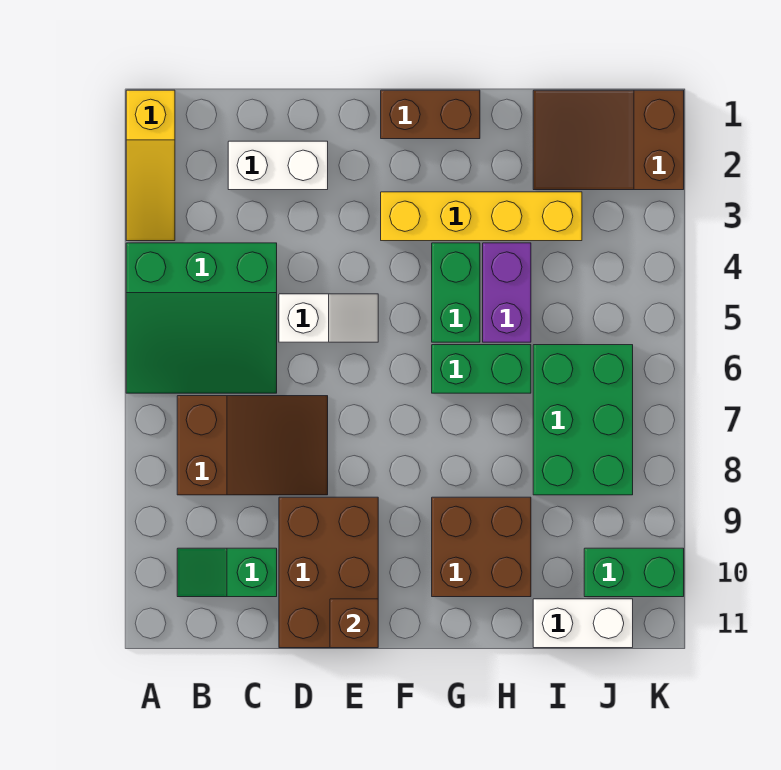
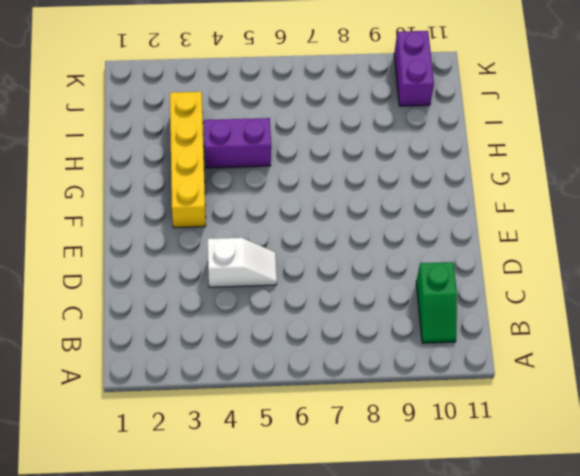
white 1x2 slope [208,238,277,287] -> white 1x2 slope turned to [279,294,378,342]
purple 1x2 brick [394,31,434,106] -> green 1x2 brick [584,548,684,597]
none -> yellow 1x3 slope [126,90,175,241]
none -> green 3x3 slope [126,243,277,393]
none -> brown 2x3 slope [177,396,328,495]

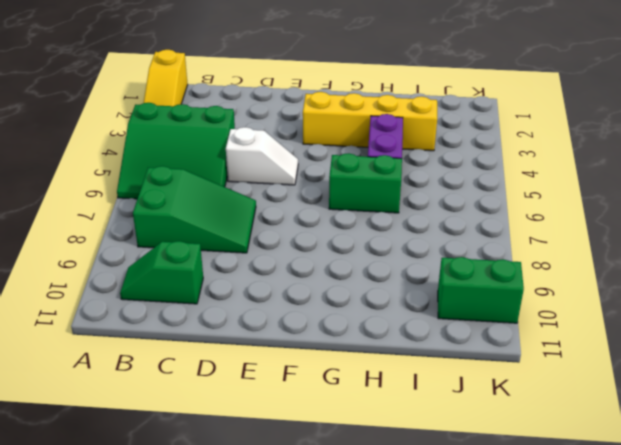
green 2x3 slope [133,166,256,253] -> brown 2x3 slope [177,396,328,495]
none -> white 1x2 brick [228,141,328,190]
none -> brown 2x3 brick [279,497,378,648]
none -> brown 1x2 brick [381,90,480,139]

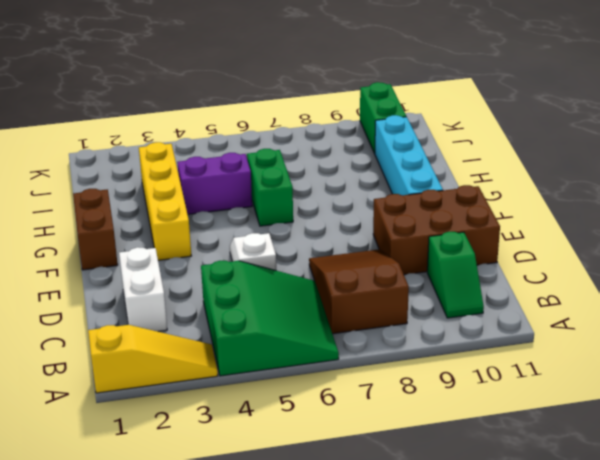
cyan 1x4 brick [375,115,443,195] -> brown 2x2 brick [432,497,531,597]
none -> green 1x2 brick [432,243,480,342]
none -> brown 2x3 slope [533,90,684,190]
none -> green 2x3 brick [533,345,633,495]

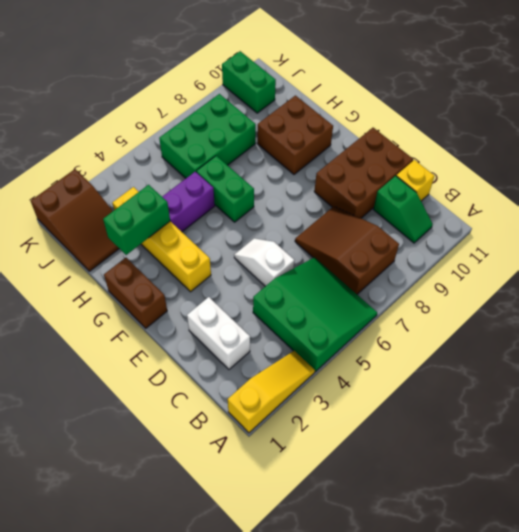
yellow 1x1 brick [396,160,434,201] -> none
green 1x2 brick [103,185,170,255] -> green 1x2 brick moved to [432,243,480,342]
none -> white 1x2 brick [533,599,633,648]
none -> brown 1x1 brick [330,599,378,648]

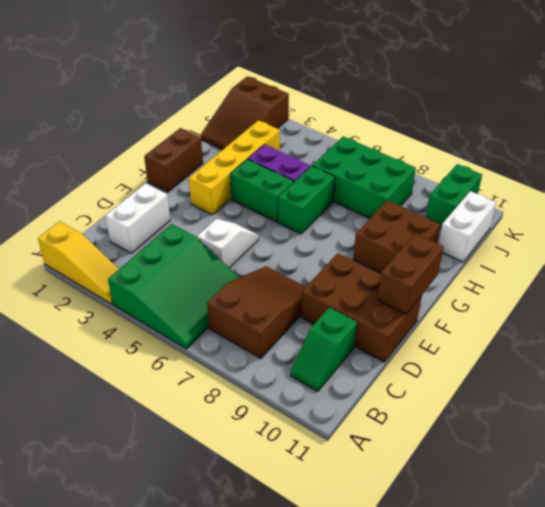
brown 1x2 brick [378,233,444,314] -> brown 1x1 brick [330,599,378,648]

